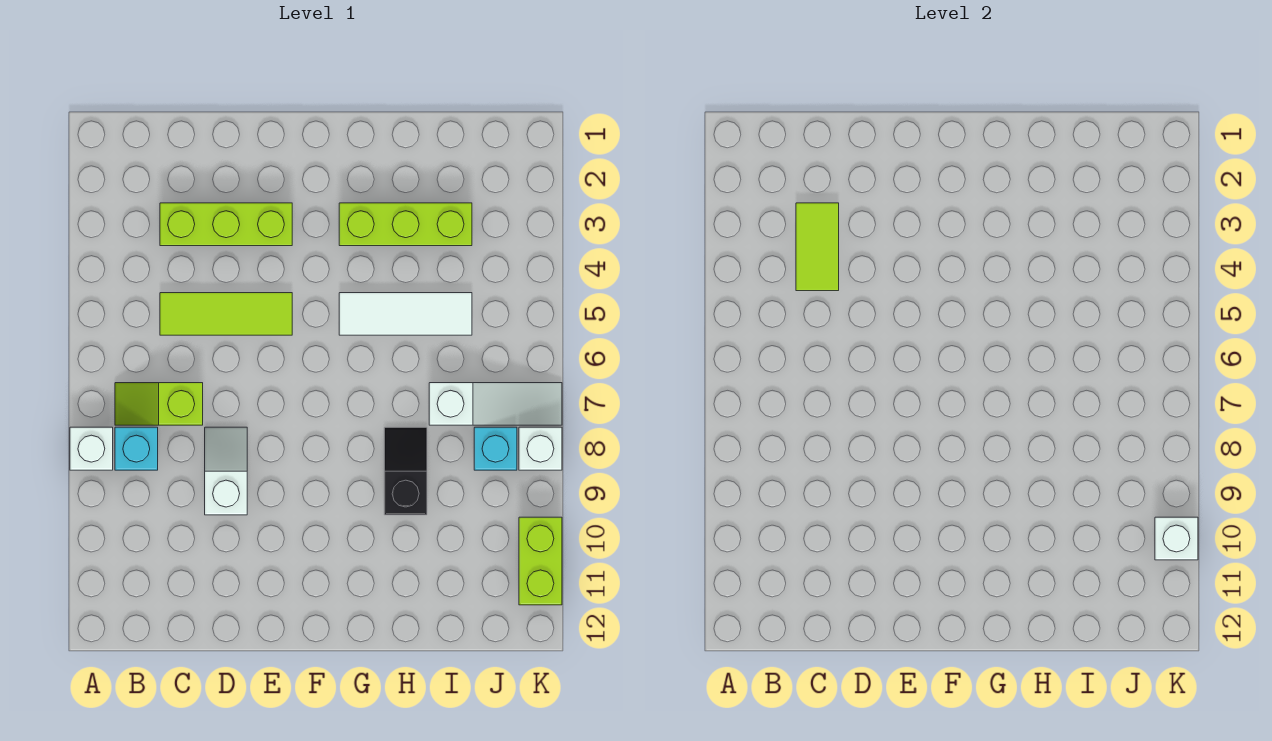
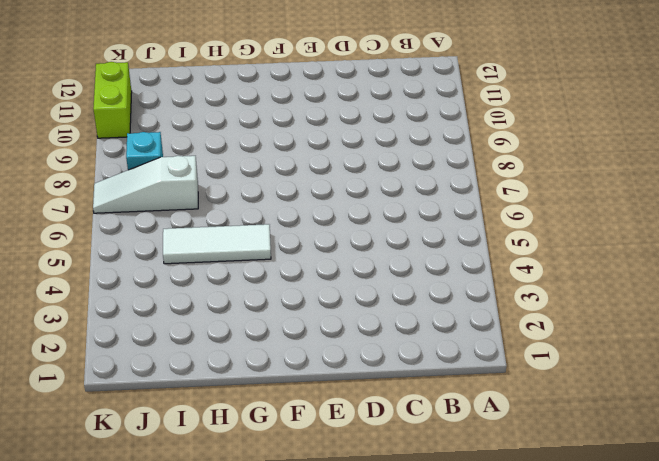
none -> white 1x1 brick [70,427,113,470]
none -> lime 1x2 slope [115,383,203,425]
none -> cyan 1x1 brick [115,427,158,470]

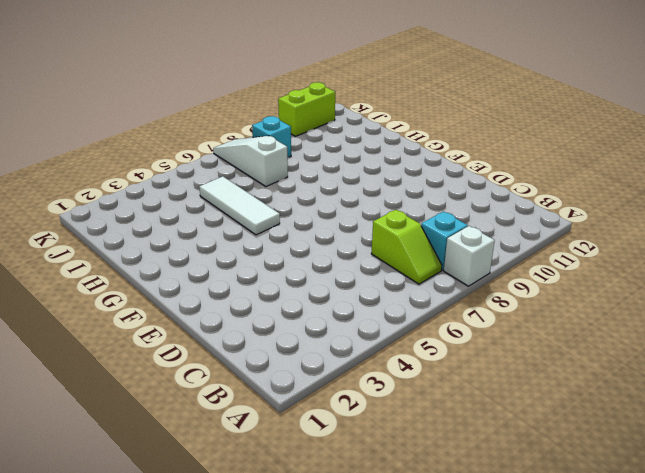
none -> lime 1x3 brick [160,203,292,246]
none -> lime 1x3 tile [160,293,292,335]
none -> white 1x2 slope [205,427,247,515]

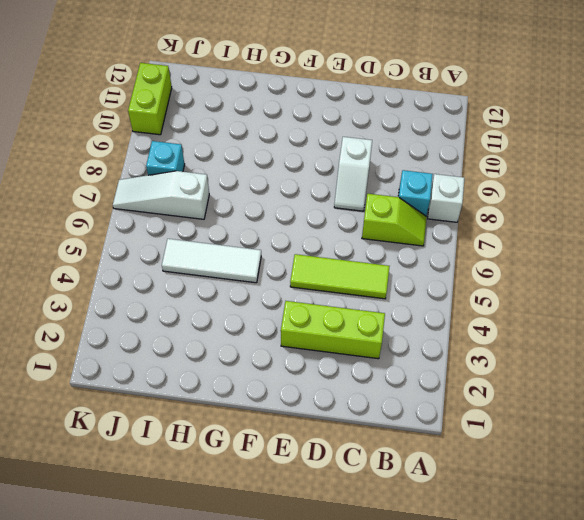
none -> lime 1x3 brick [339,203,472,246]
none -> black 1x2 slope [384,427,427,515]
none -> white 1x1 brick [519,427,562,470]

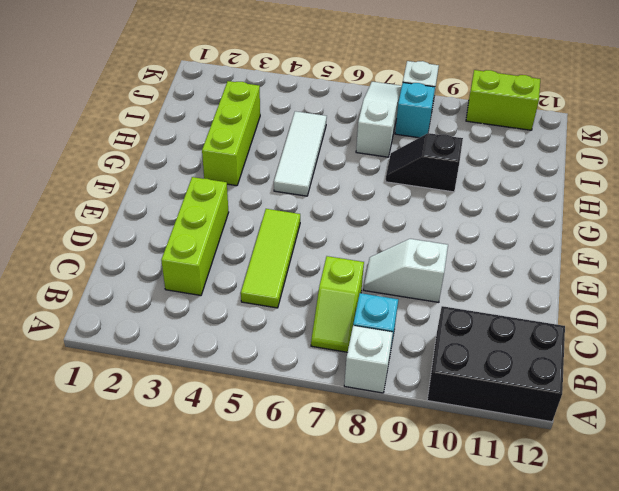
black 2x3 brick [427,306,565,422] -> none
none -> lime 1x2 tile [796,203,839,291]
none -> white 1x1 brick [1155,517,1198,560]

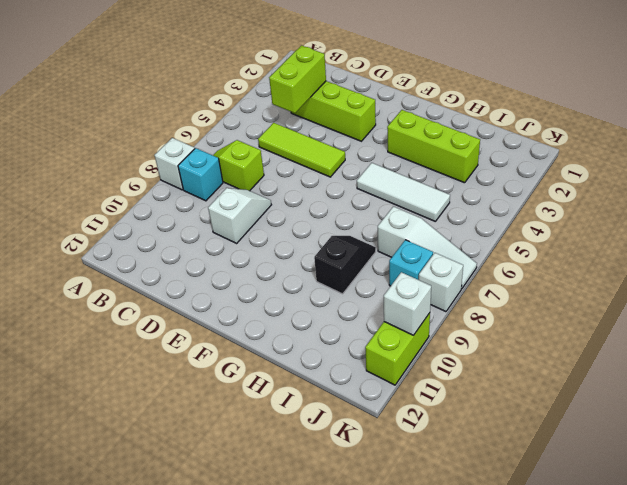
lime 1x2 brick [269,46,326,113] -> lime 1x2 tile [796,203,839,291]

